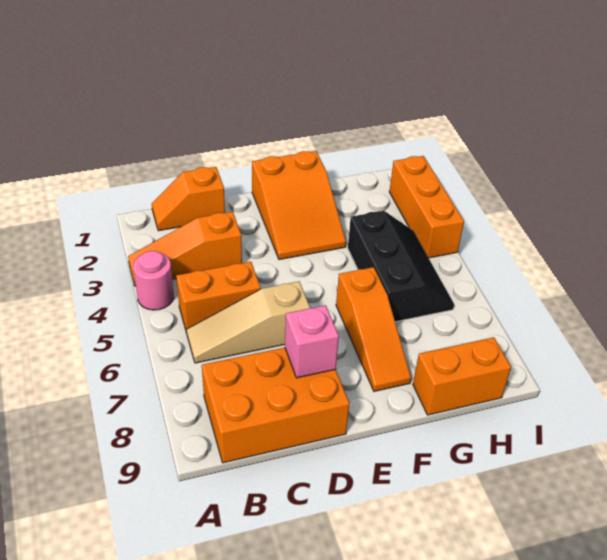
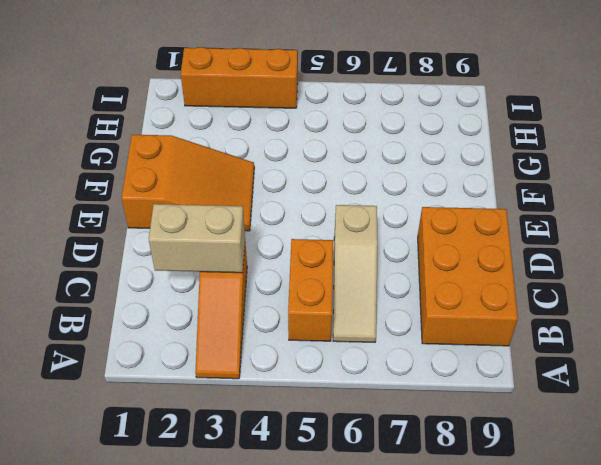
tan 1x2 brick [149,204,245,273] -> none
none -> pink 1x1 round brick [133,251,174,310]
none -> orange 1x2 slope [152,167,225,231]
none -> orange 1x3 slope [336,267,411,391]

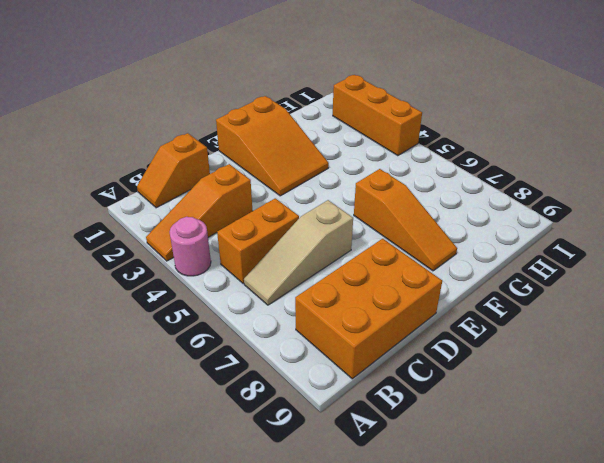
none -> black 2x3 slope [348,211,454,322]
none -> orange 1x2 brick [413,337,511,415]
none -> pink 1x1 brick [285,305,339,378]

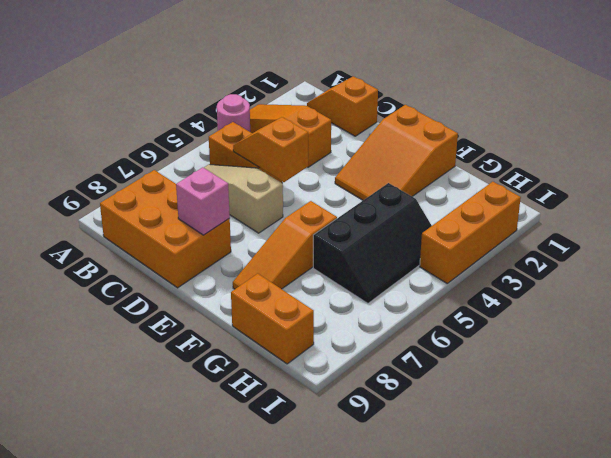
orange 1x2 slope [233,117,308,182] -> none

